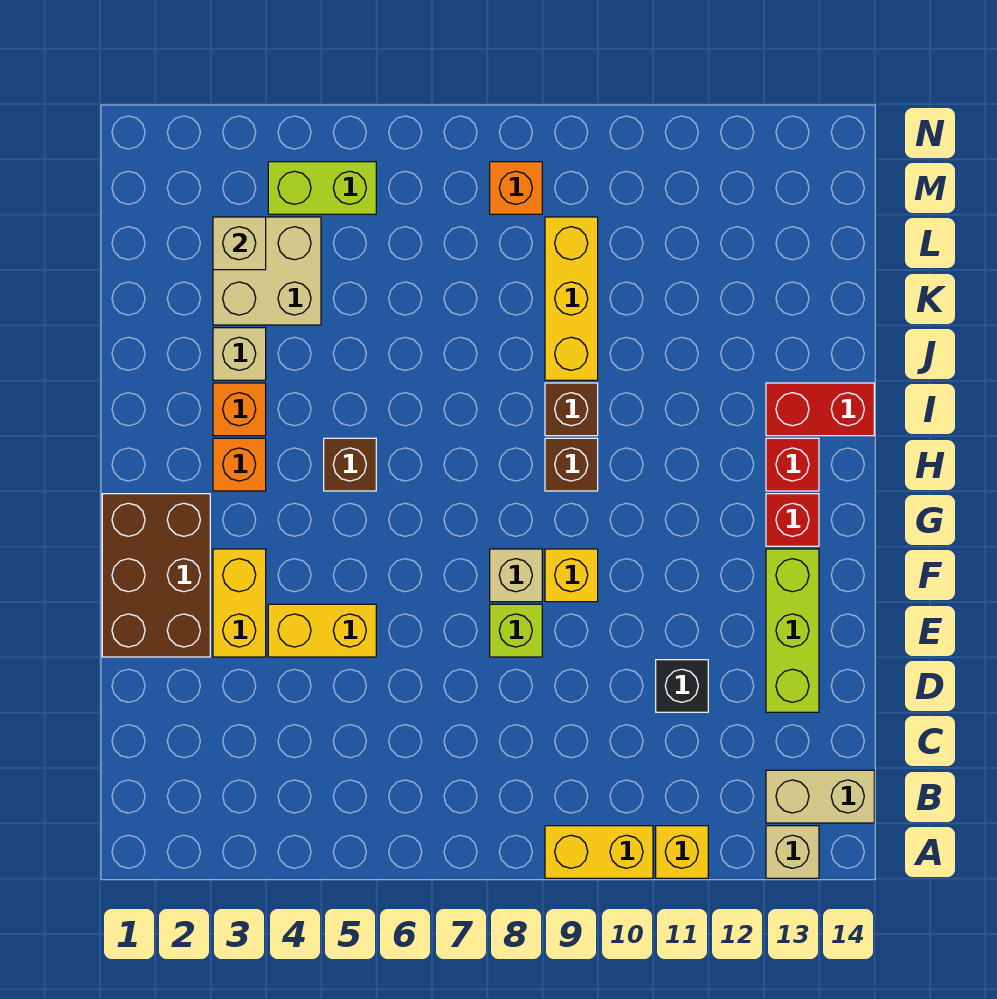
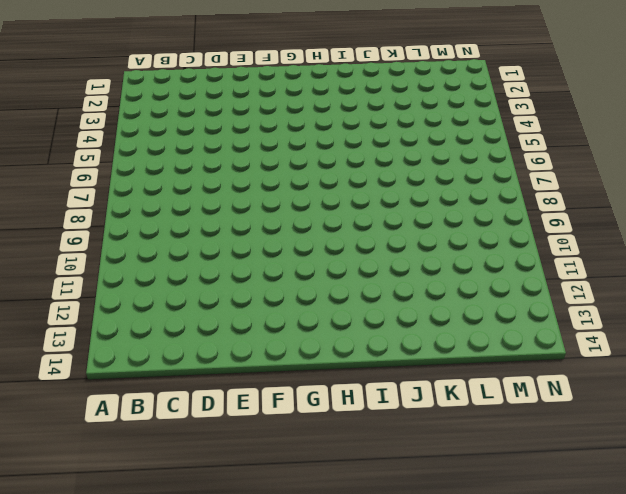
none -> yellow 1x2 brick [545,826,653,878]
none -> yellow 1x1 brick [656,826,708,878]
none -> tan 1x1 brick [766,826,819,878]

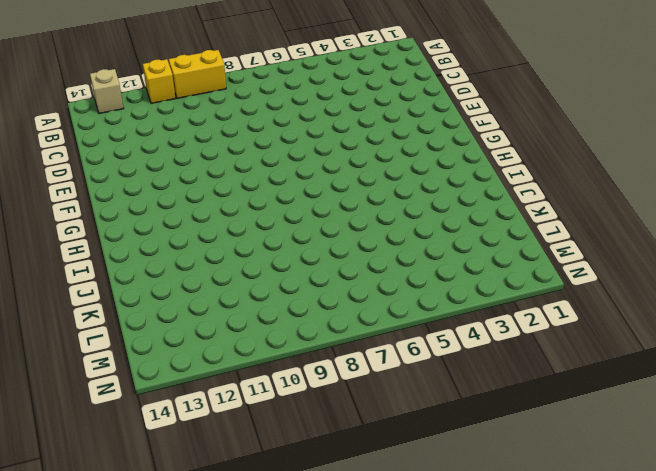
none -> tan 1x2 brick [766,770,874,823]
none -> black 1x1 brick [656,660,708,712]
none -> lime 1x3 brick [766,549,819,712]

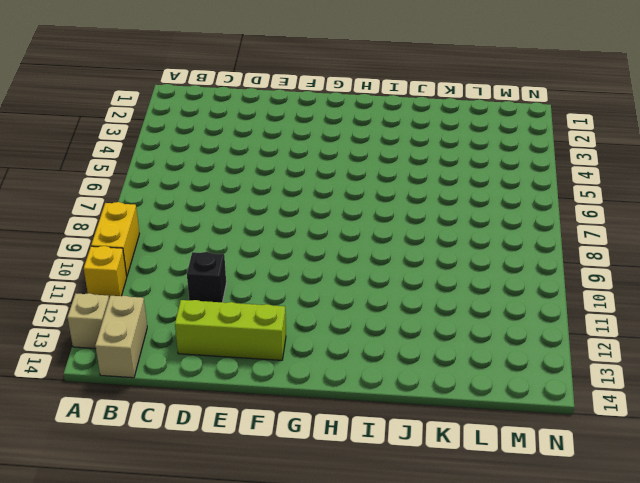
none -> brown 2x3 brick [102,494,210,657]
none -> yellow 1x2 brick [213,549,266,657]
none -> yellow 1x2 brick [268,604,376,657]

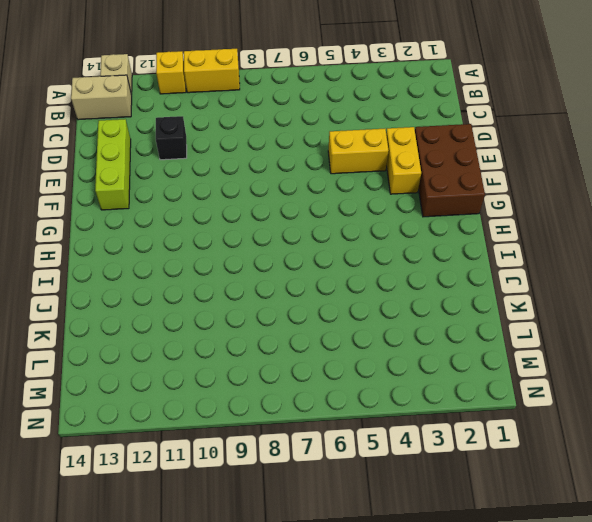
none -> lime 1x1 brick [490,604,542,657]
none -> tan 1x1 brick [490,549,542,602]
none -> yellow 1x1 brick [545,549,598,602]

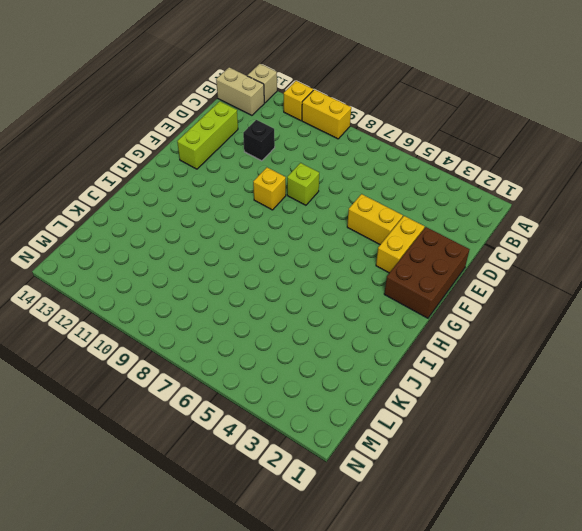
none -> tan 1x1 brick [490,549,542,602]
none -> red 1x1 brick [766,494,819,546]
none -> orange 1x1 brick [213,438,266,491]

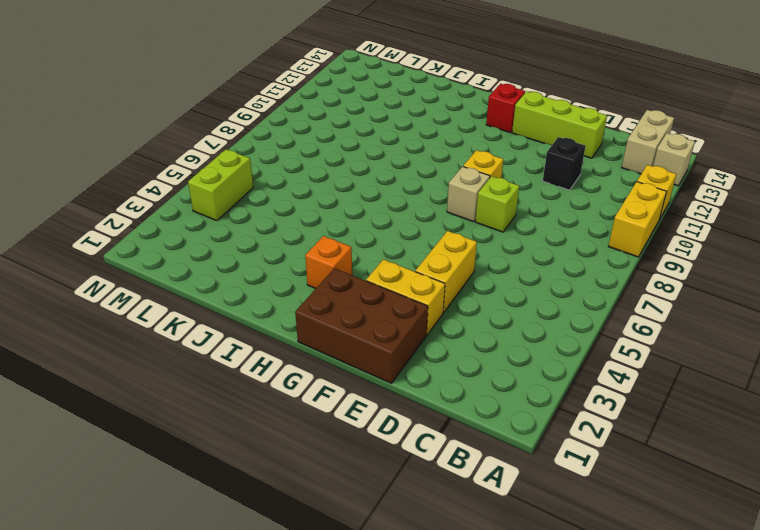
none -> brown 1x1 brick [324,438,376,491]
none -> brown 1x1 brick [545,438,598,491]
none -> red 1x1 brick [766,438,819,491]

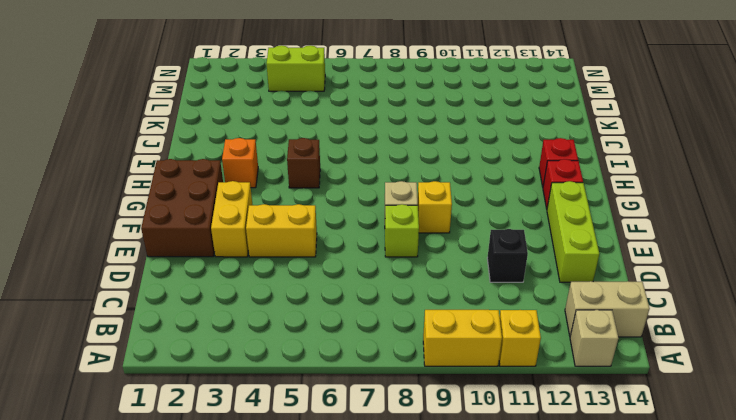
none -> brown 1x1 brick [545,438,598,491]
none -> orange 1x1 brick [213,383,266,436]
none -> brown 1x1 brick [545,383,598,436]

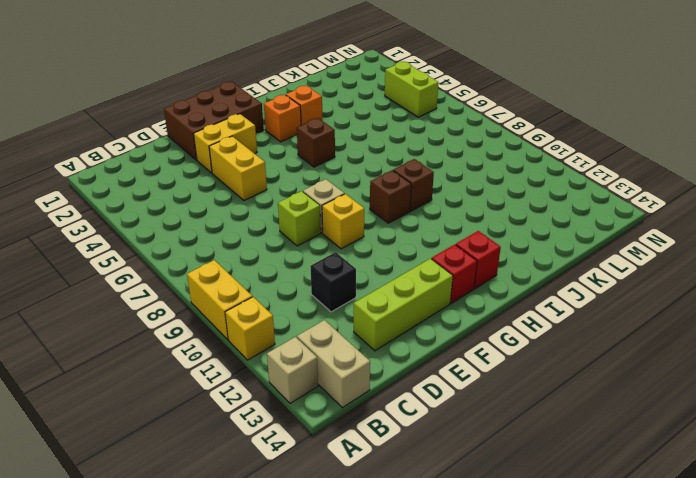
none -> red 1x2 brick [766,383,874,436]
none -> tan 1x1 brick [213,328,266,380]
none -> yellow 1x3 brick [545,217,598,380]

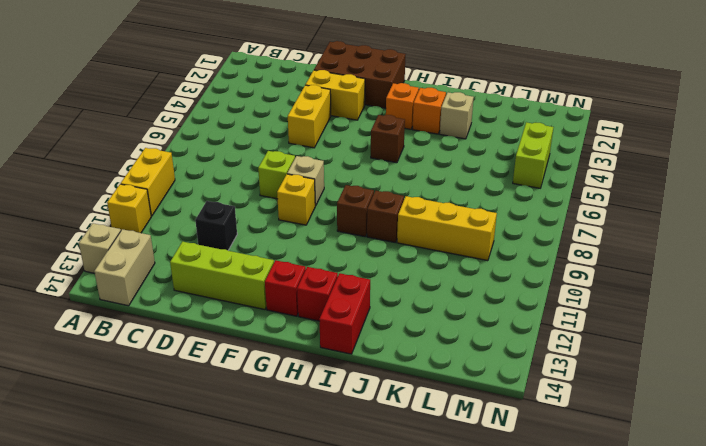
none -> tan 2x2 brick [213,217,321,325]
none -> orange 1x1 brick [490,162,542,214]
none -> tan 1x1 brick [213,217,266,270]

